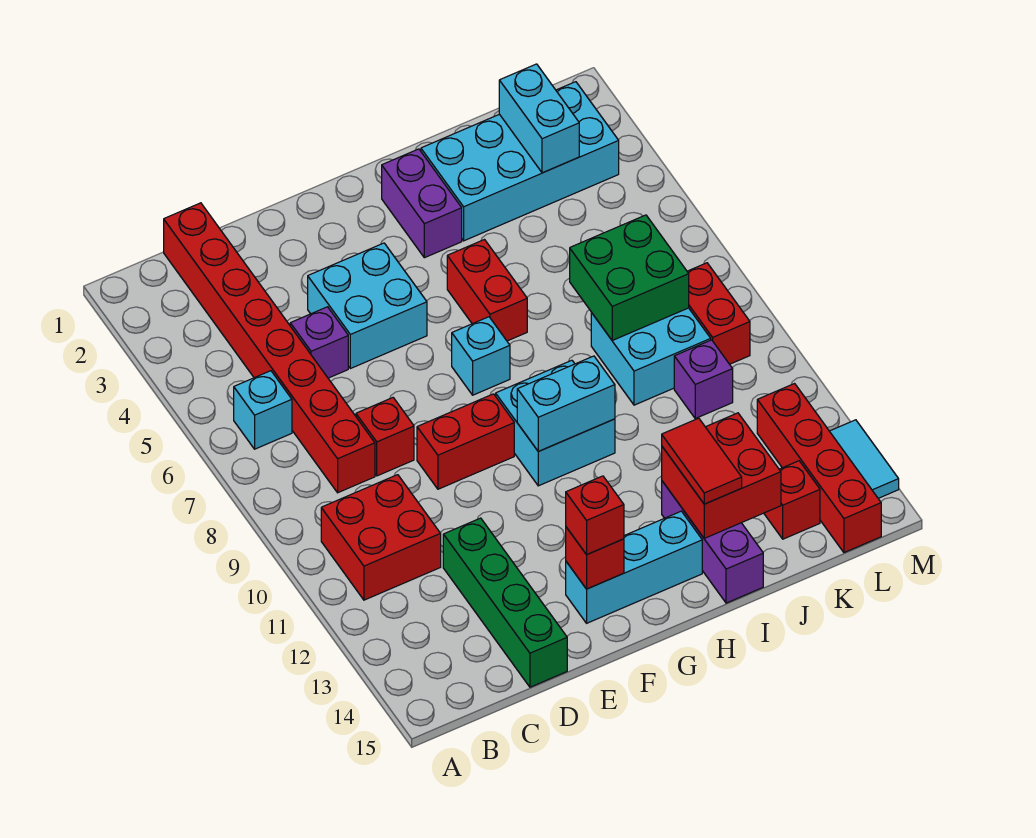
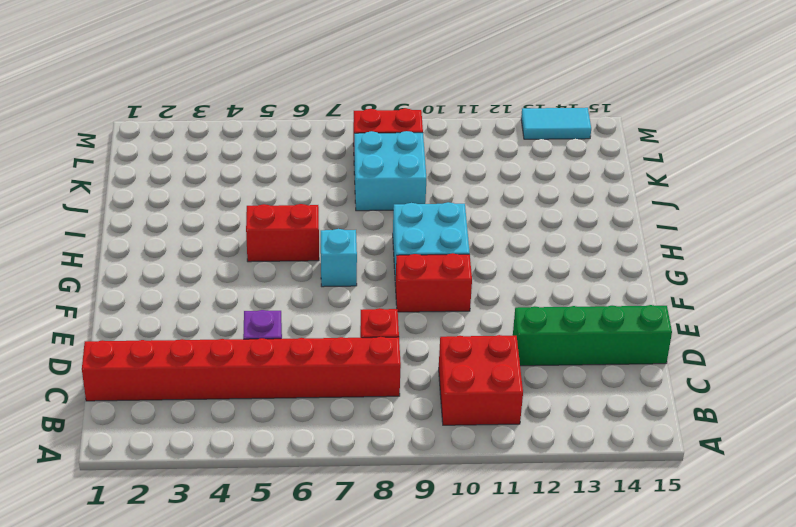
red 1x2 brick [395,253,472,312] -> red 1x2 brick turned to [417,394,514,489]
none -> cyan 1x1 brick [234,371,292,449]
none -> cyan 2x2 brick [308,243,427,369]
none -> cyan 1x3 brick [566,511,702,623]

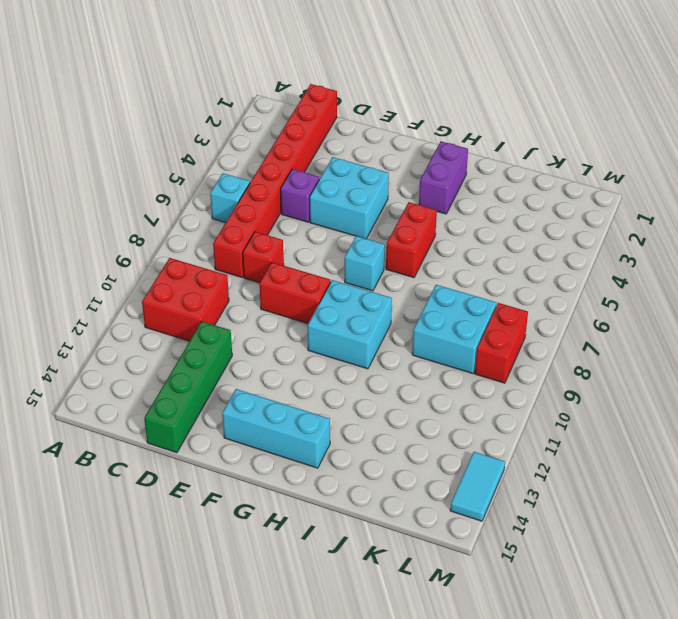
none -> cyan 2x4 brick [421,82,619,241]
none -> purple 1x3 brick [662,481,763,603]
none -> purple 1x1 brick [674,340,733,418]

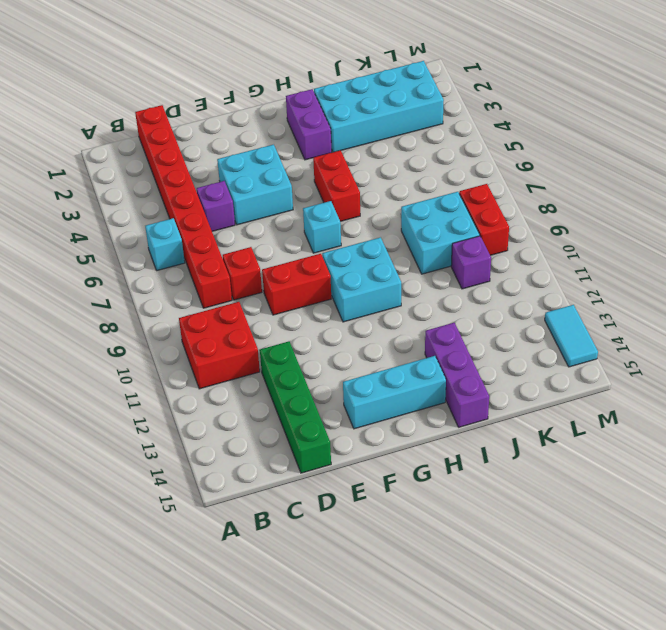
none -> red 1x1 brick [764,461,820,539]
none -> red 1x4 brick [757,384,881,553]
none -> red 1x1 brick [566,527,624,589]

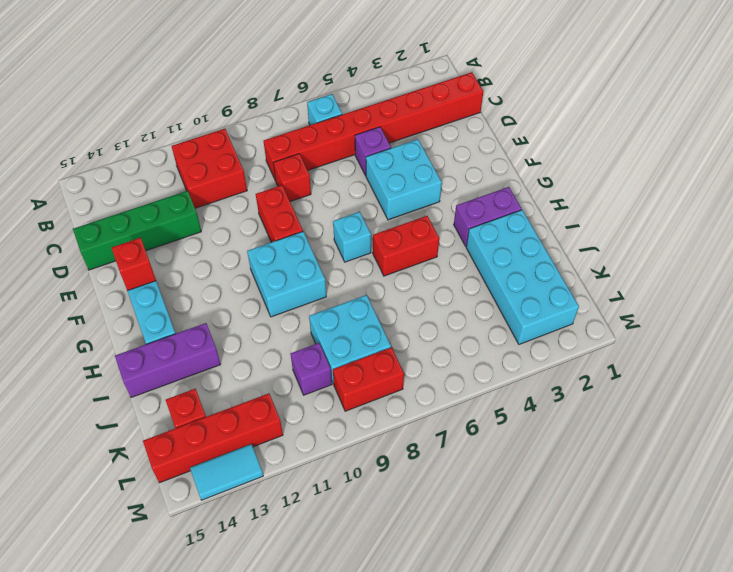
none -> cyan 1x2 brick [517,356,615,451]
none -> red 2x2 brick [662,413,781,538]
none -> green 2x2 brick [570,215,689,340]

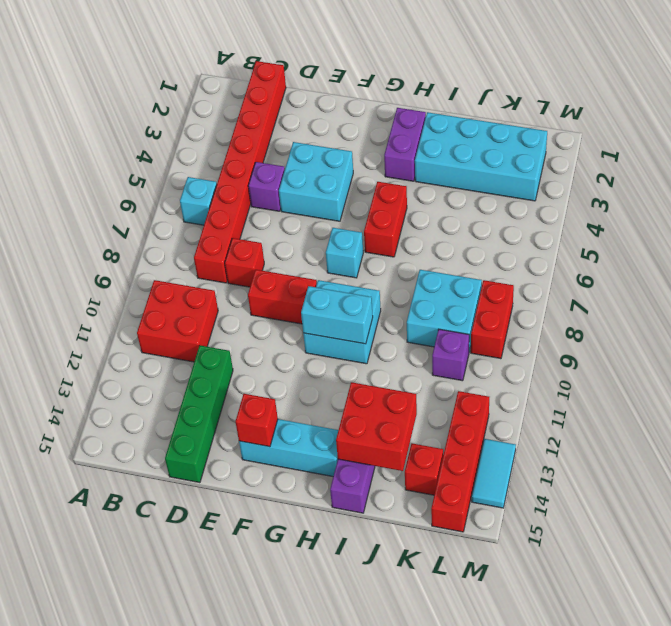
none -> green 2x2 brick [570,215,689,340]
none -> cyan 1x2 brick [499,64,579,173]
none -> red 1x1 brick [566,476,624,555]

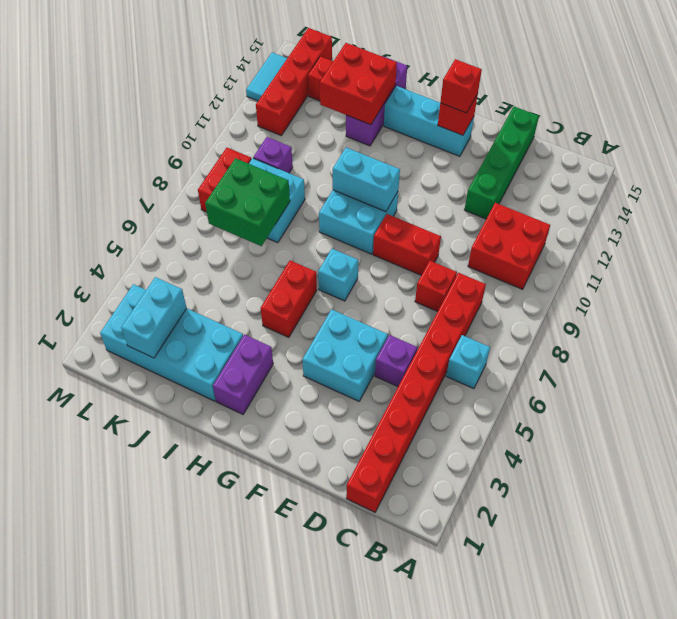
none -> red 1x2 tile [662,418,742,504]

